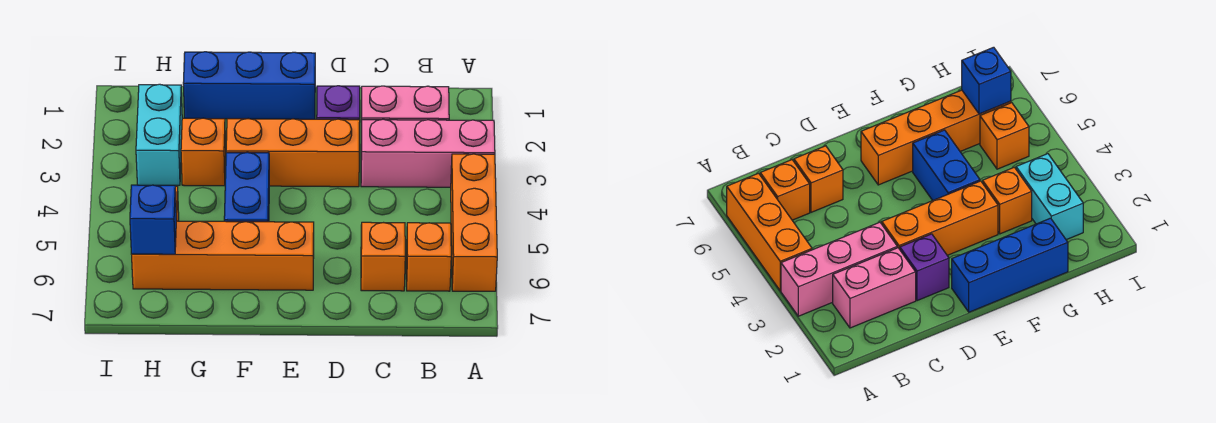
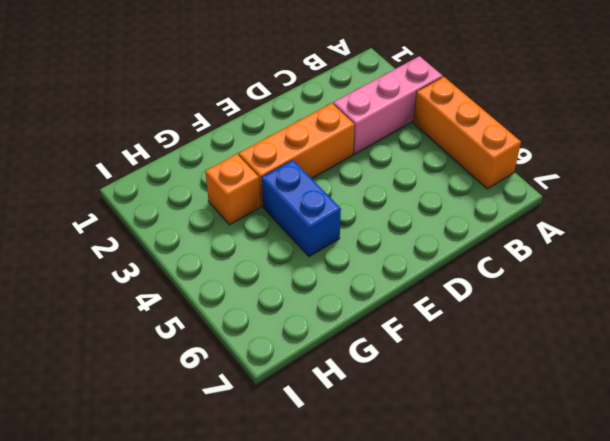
none -> pink 1x2 brick [361,86,449,130]
none -> orange 1x1 brick [406,223,451,291]
none -> orange 1x1 brick [361,222,405,291]

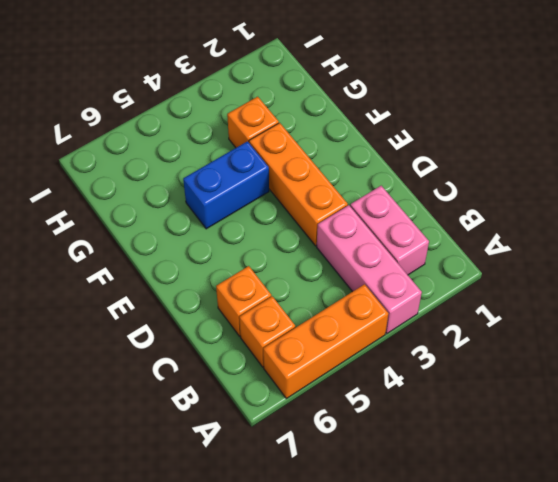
none -> purple 1x1 brick [317,86,360,120]
none -> blue 1x3 brick [183,52,315,119]
none -> orange 1x4 brick [132,221,314,290]

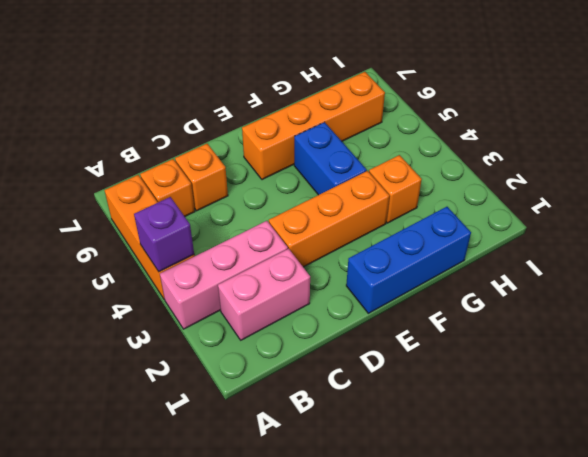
purple 1x1 brick [134,197,194,272] -> purple 1x1 brick moved to [317,86,360,120]
none -> cyan 1x2 brick [136,84,182,185]
none -> orange 1x1 brick [980,103,1029,169]
none -> blue 1x1 brick [130,185,176,254]

